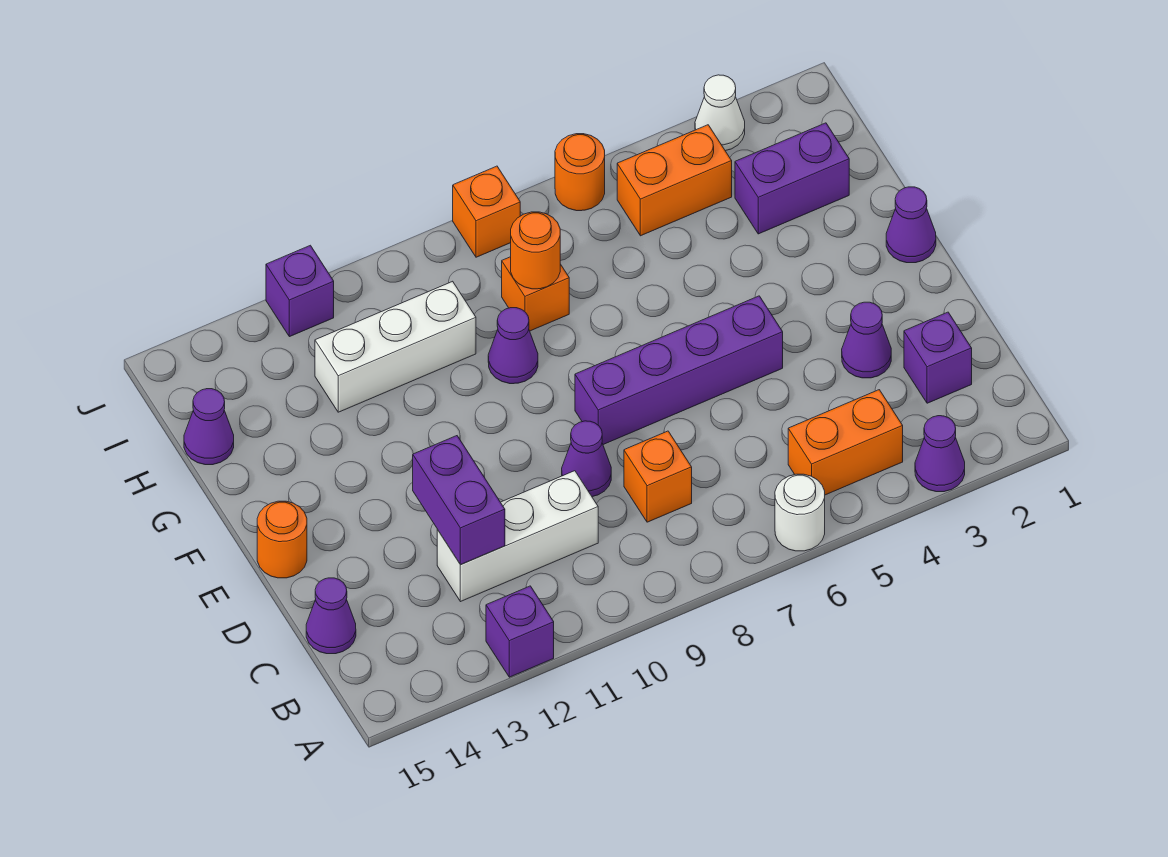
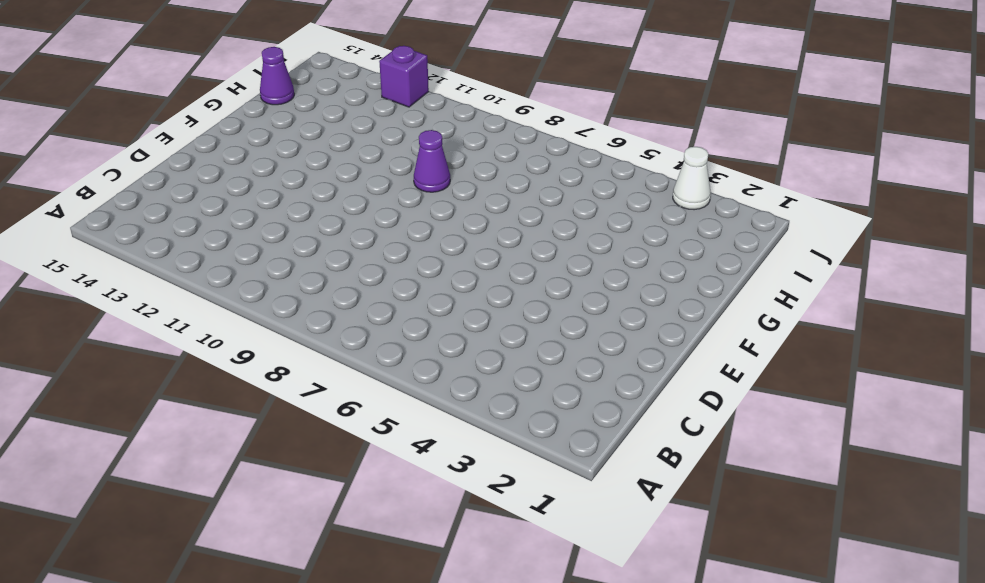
none -> purple 1x1 cone [915,416,965,492]
none -> white 1x1 round brick [775,474,825,551]
none -> purple 1x1 brick [486,586,554,677]

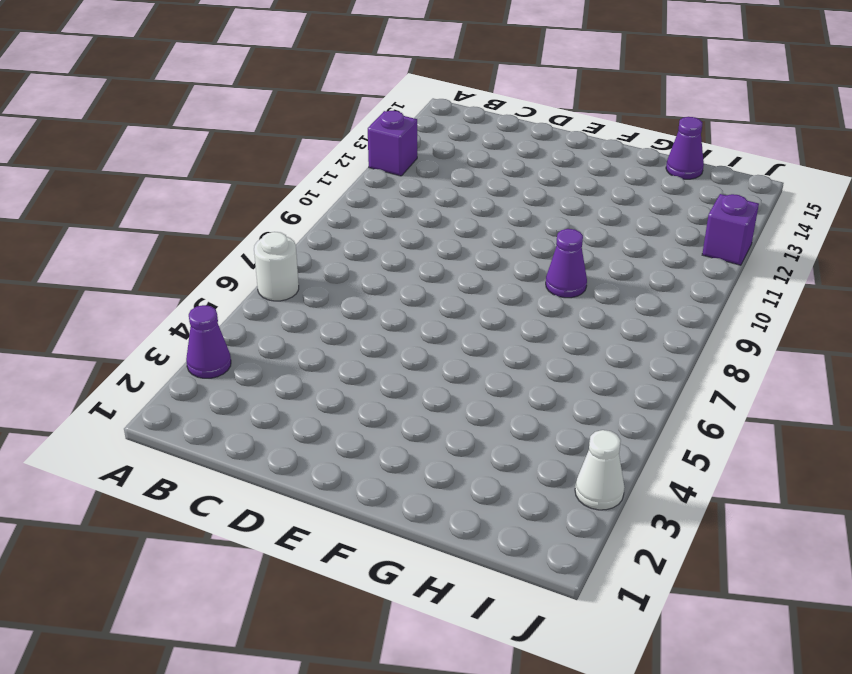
none -> orange 1x2 brick [788,390,903,495]
none -> purple 1x1 brick [904,312,972,403]
none -> orange 1x1 brick [624,431,692,522]

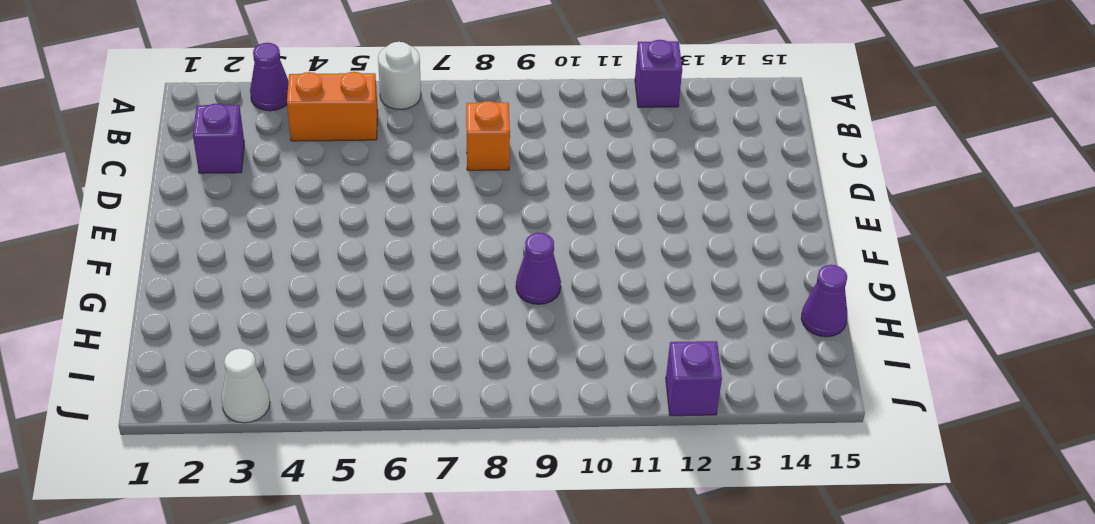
none -> white 1x3 brick [437,471,598,602]
none -> purple 1x1 cone [306,578,356,654]
none -> purple 1x1 cone [842,302,891,378]

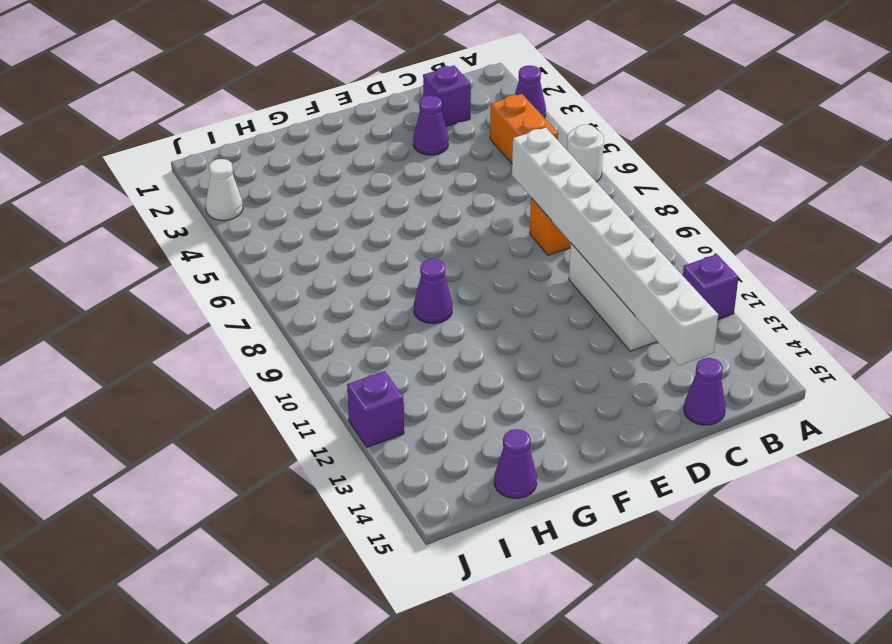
white 1x8 brick [512,128,718,366] -> purple 1x2 brick [413,436,505,565]
none -> purple 1x1 cone [562,421,611,497]
none -> purple 1x4 brick [575,296,783,445]
none -> orange 1x1 round brick [257,501,307,578]

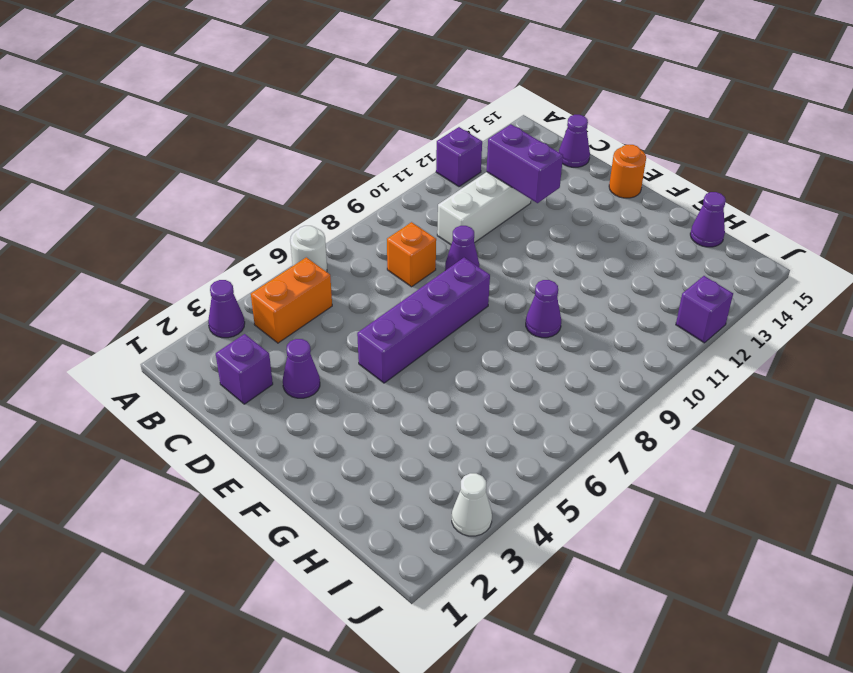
none -> purple 1x1 cone [886,187,936,263]
none -> purple 1x2 brick [735,123,849,234]
none -> orange 1x1 brick [502,257,569,331]

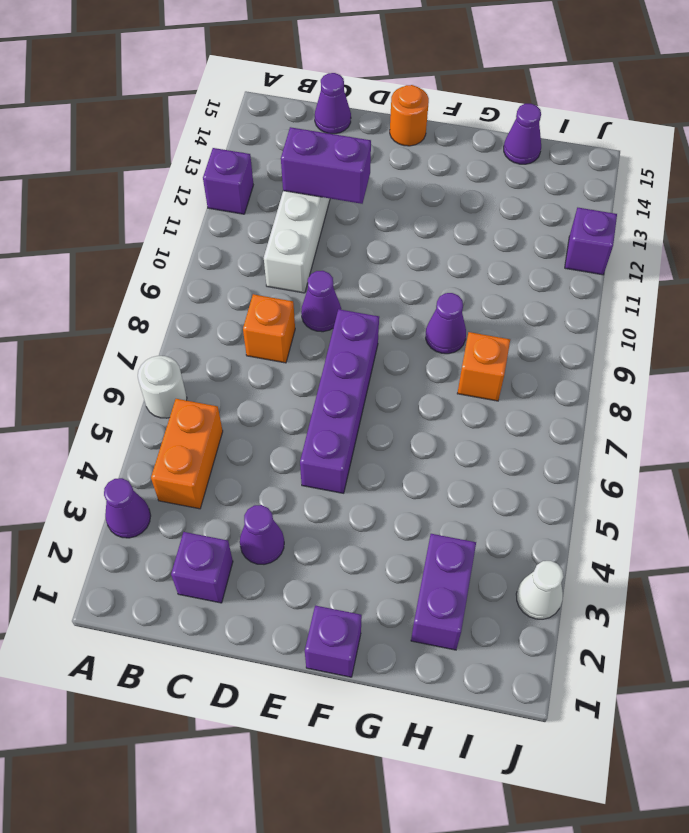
purple 1x1 brick [305,606,362,677] -> purple 1x1 cone [886,187,936,263]
none -> white 1x3 brick [315,281,476,412]
none -> orange 1x2 brick [617,125,732,236]
none -> orange 1x1 round brick [555,134,605,211]

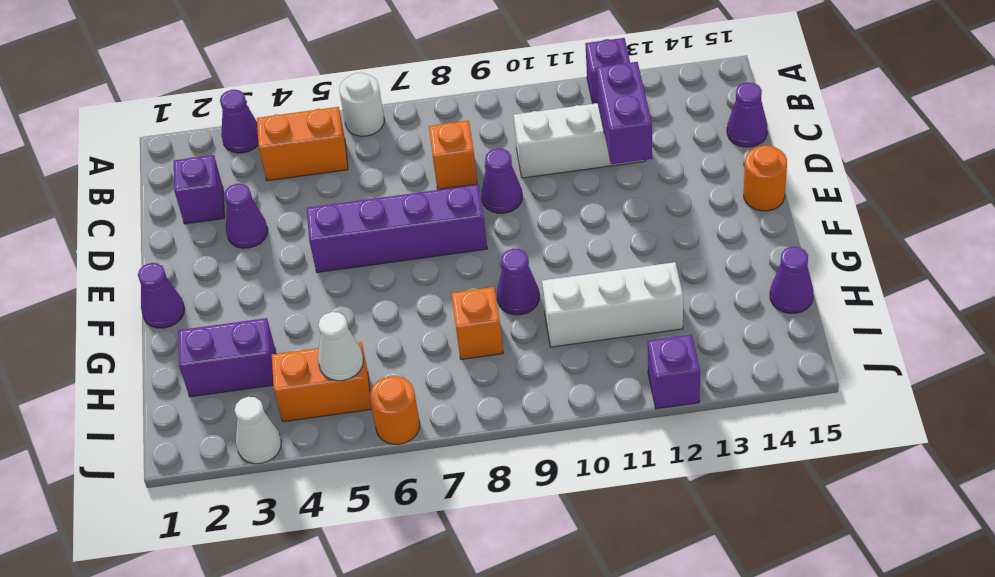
white 1x1 cone [318,312,363,381] -> none
none -> orange 1x1 brick [453,166,520,257]
none -> orange 1x1 round brick [511,212,560,289]

